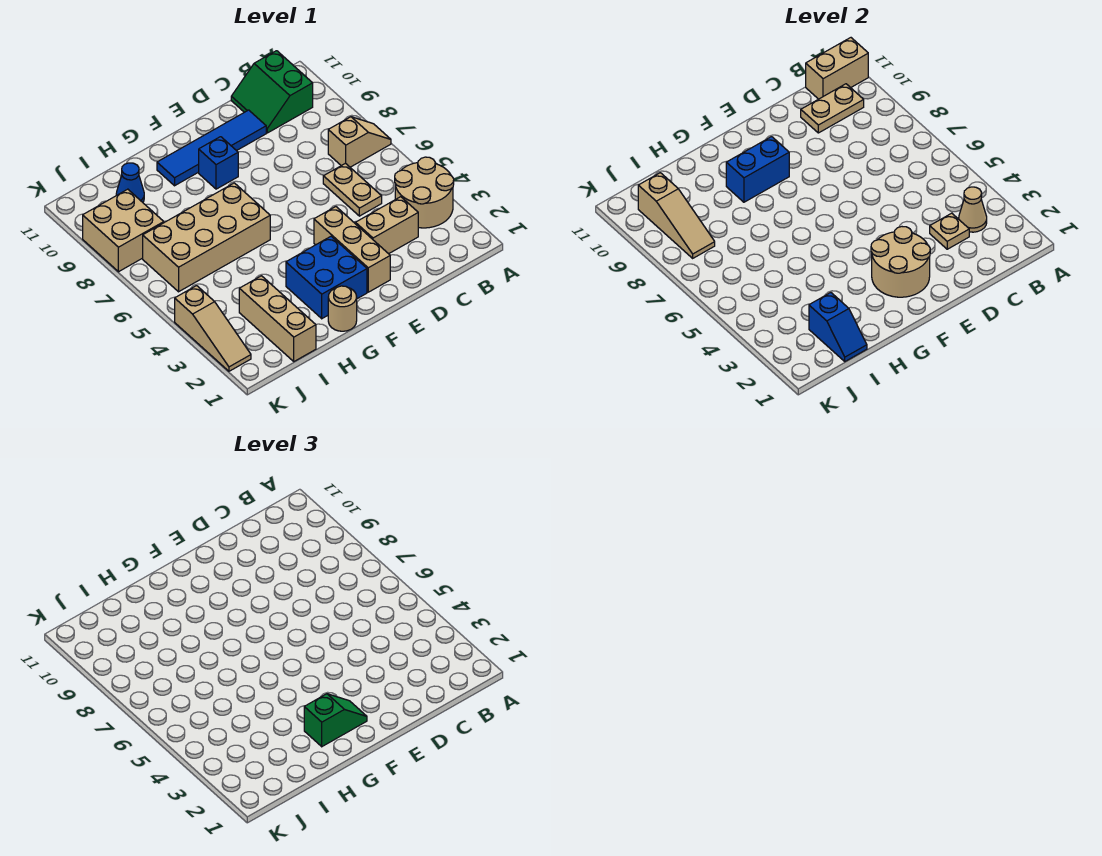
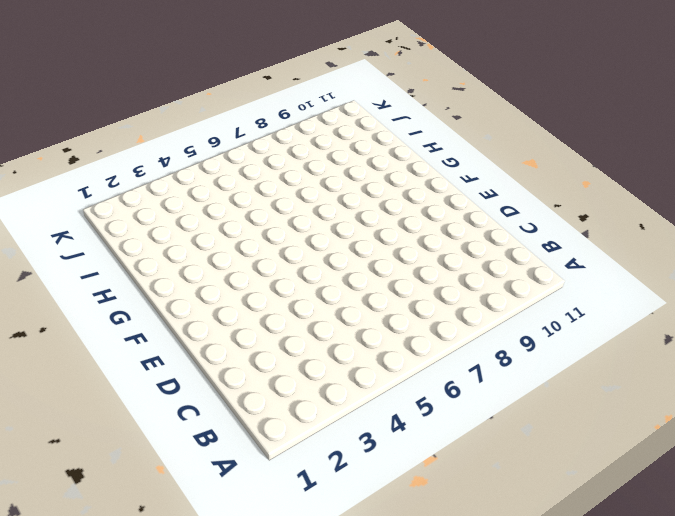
none -> tan 2x2 round brick [395,157,454,228]
none -> tan 1x2 slope [328,117,391,167]
none -> green 2x2 slope [231,51,313,133]

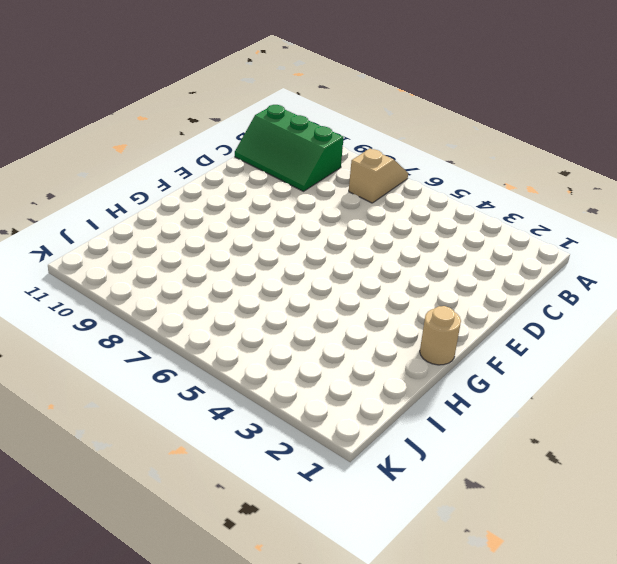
green 2x3 slope [235,105,343,191] -> green 2x2 slope [231,51,313,133]
none -> tan 2x2 round brick [395,157,454,228]
none -> tan 1x2 brick [355,197,418,254]
none -> tan 1x2 plate [323,163,382,216]

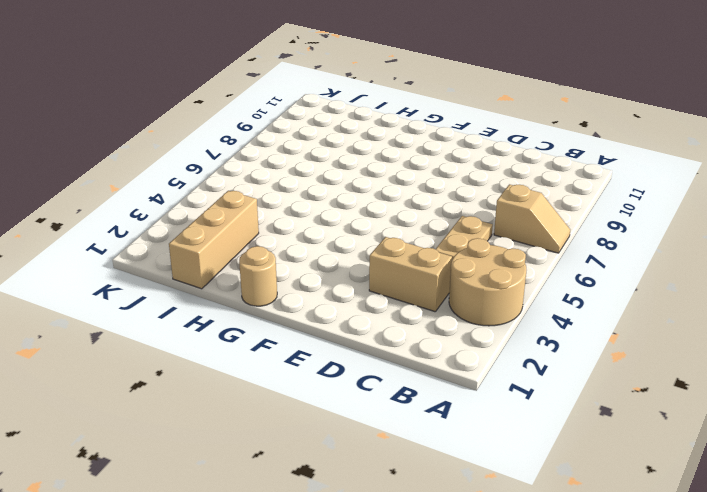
none -> green 2x2 slope [231,51,313,133]
none -> blue 1x4 tile [157,110,266,186]
none -> tan 1x3 brick [314,207,390,292]

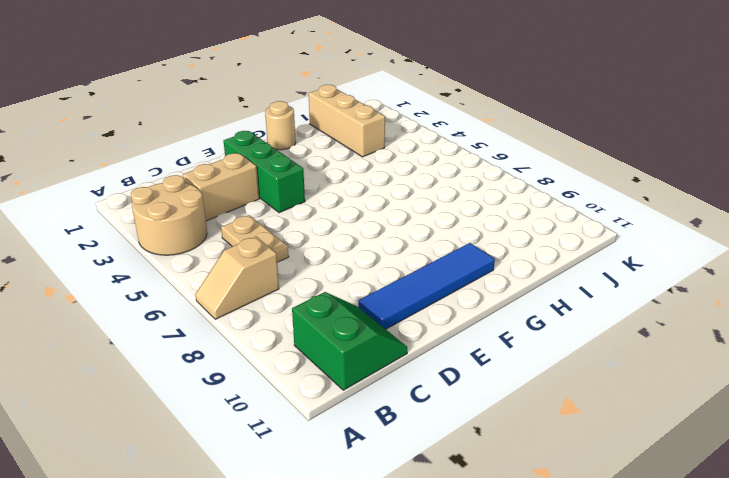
green 1x3 brick [224,131,305,213] -> tan 1x3 brick [314,207,390,292]
none -> blue 2x2 brick [286,236,367,319]
none -> blue 1x1 brick [199,137,238,189]
none -> tan 2x4 brick [143,183,270,292]

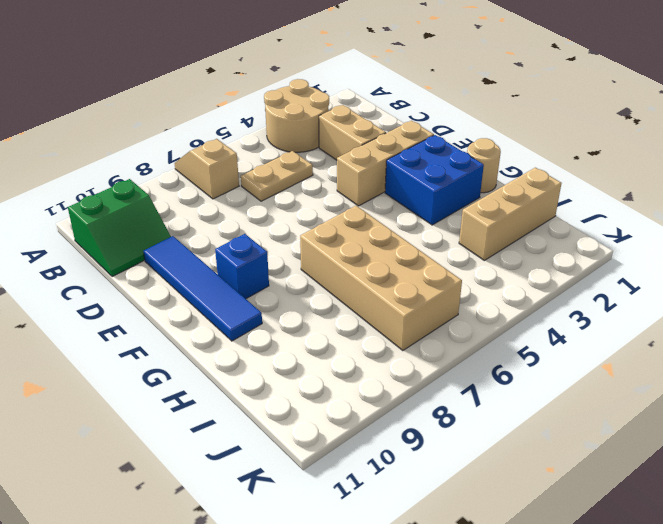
none -> blue 1x1 cone [116,163,144,202]
none -> tan 2x2 brick [83,189,164,272]
none -> tan 1x3 slope [175,286,251,371]

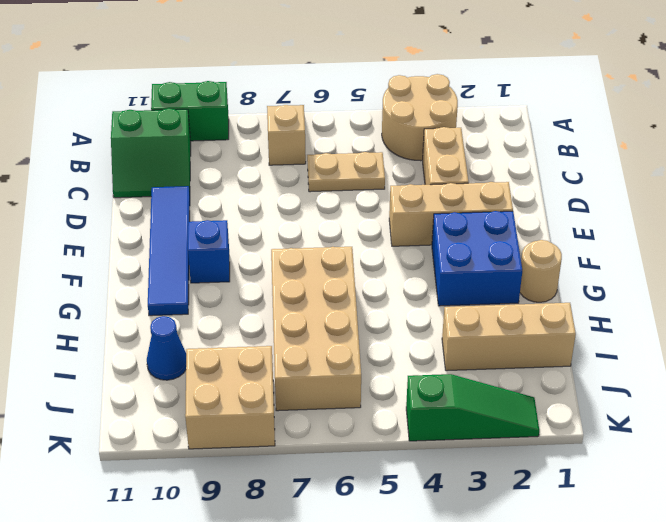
green 1x2 brick [151,81,229,141] -> none
green 1x3 slope [406,374,539,441] -> tan 1x3 slope [175,286,251,371]
none -> tan 1x2 brick [806,38,868,99]
none -> tan 1x1 cone [959,187,987,232]
none -> tan 1x2 plate [801,84,864,133]

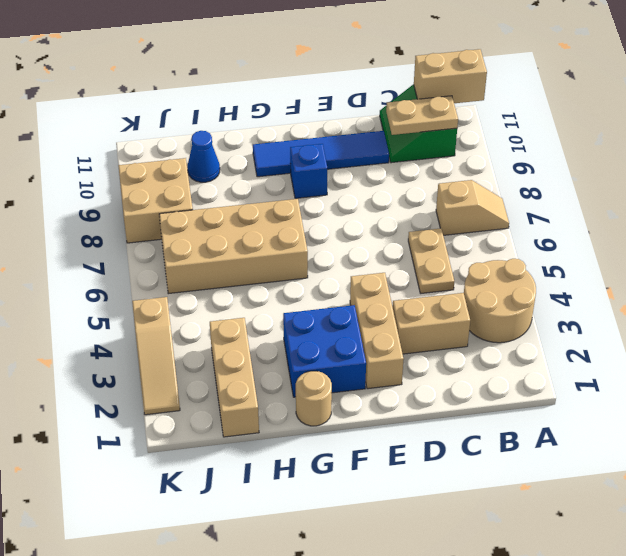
none -> tan 1x1 cone [959,187,987,232]
none -> tan 1x1 plate [930,213,969,249]
none -> tan 2x2 round brick [871,227,930,297]

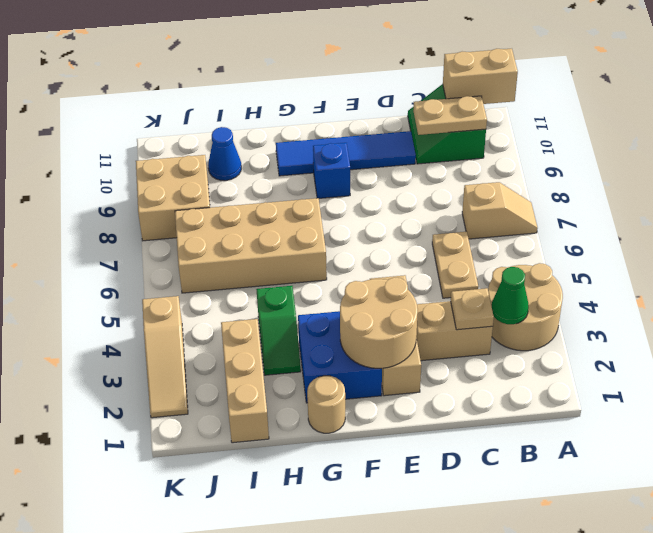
green 1x1 cone [492,267,529,324] -> tan 1x1 cone [959,187,987,232]
green 1x2 slope [256,286,301,375] -> green 1x2 slope turned to [304,694,367,747]
none -> blue 1x2 brick [726,137,789,202]
none -> blue 1x2 slope [809,293,867,361]
none -> tan 1x3 slope [638,173,715,258]

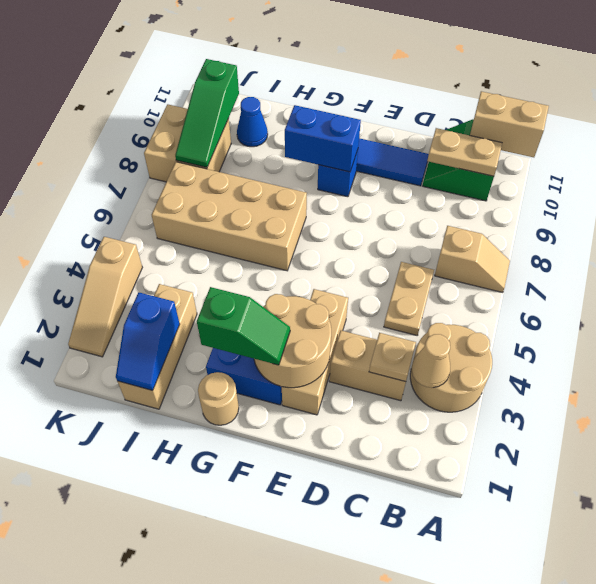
green 1x3 slope [175,59,239,167] -> tan 1x3 slope [638,173,715,258]

